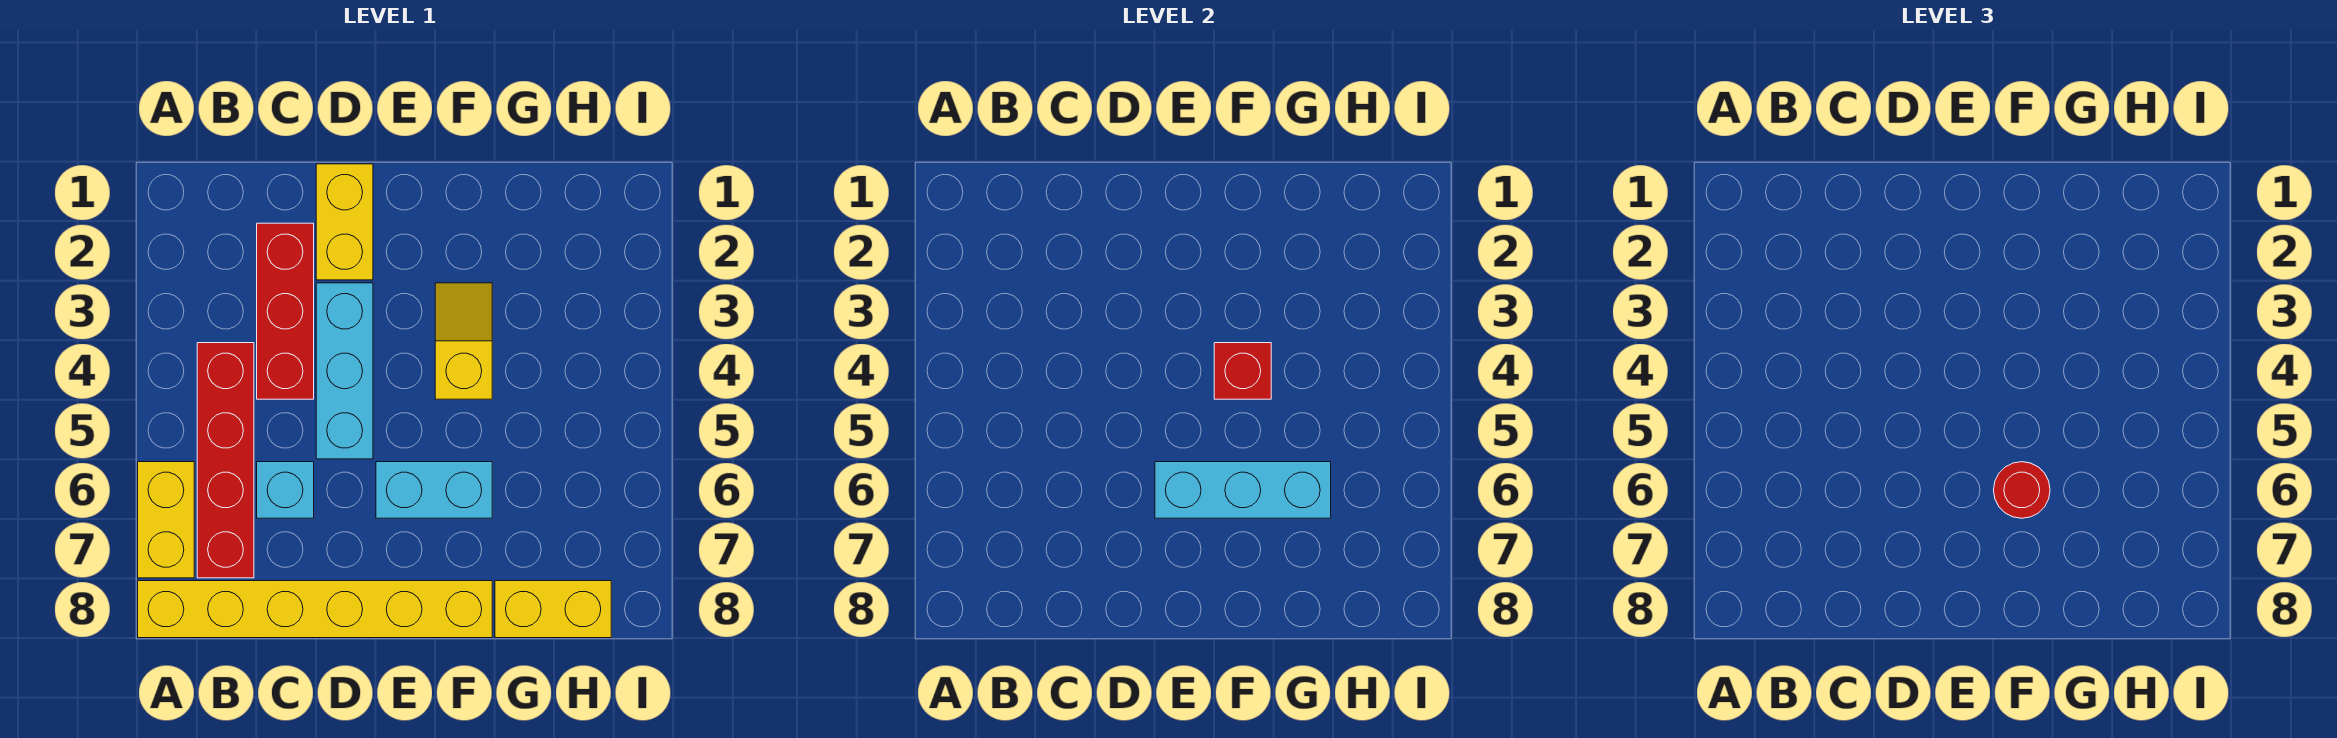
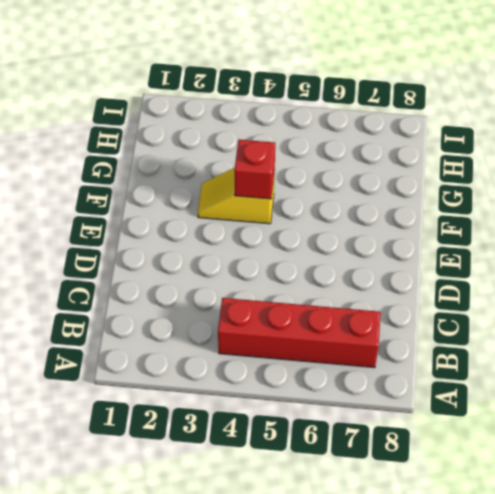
none -> yellow 1x2 brick [138,462,194,578]
none -> yellow 1x6 brick [138,581,492,638]
none -> red 1x3 brick [257,223,314,399]

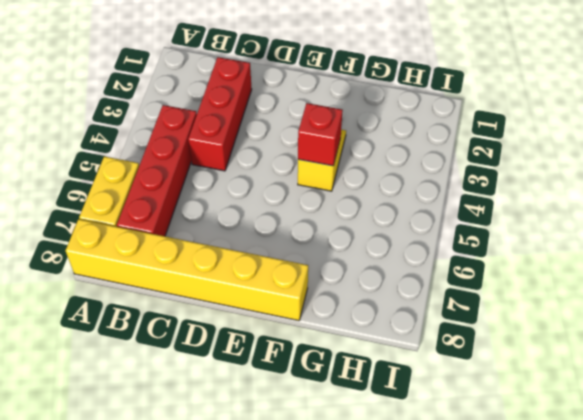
none -> cyan 1x1 brick [257,462,314,518]
none -> yellow 1x2 brick [316,164,373,280]
none -> cyan 1x3 brick [316,283,373,459]

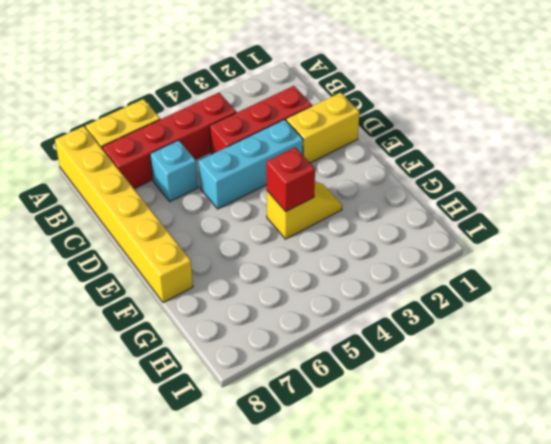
none -> cyan 1x2 brick [376,462,492,518]
none -> yellow 1x2 brick [495,581,611,638]
none -> cyan 1x3 brick [1155,462,1331,518]

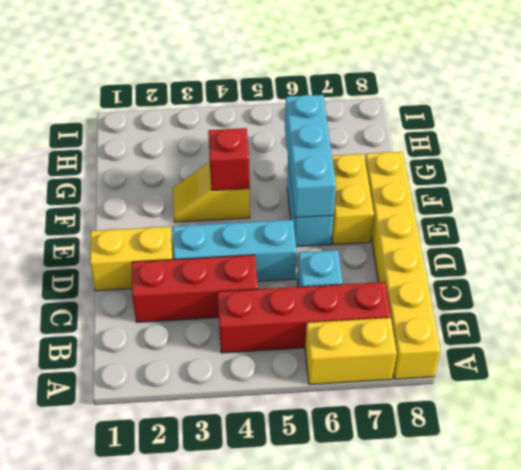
yellow 1x2 brick [332,154,374,244] -> yellow 1x2 brick moved to [495,581,611,638]
none -> red 1x1 round brick [1994,462,2050,518]

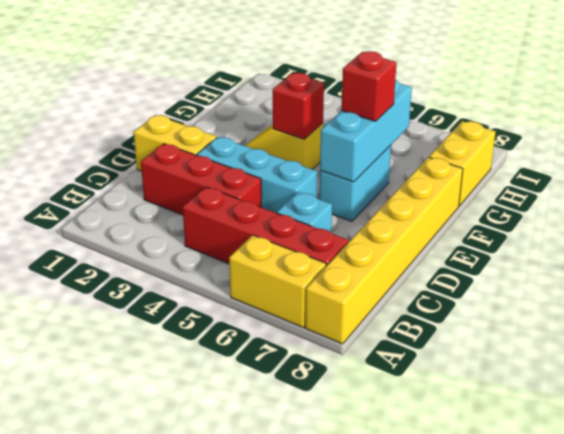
red 1x1 brick [341,51,397,121] -> red 1x1 round brick [1994,462,2050,518]

